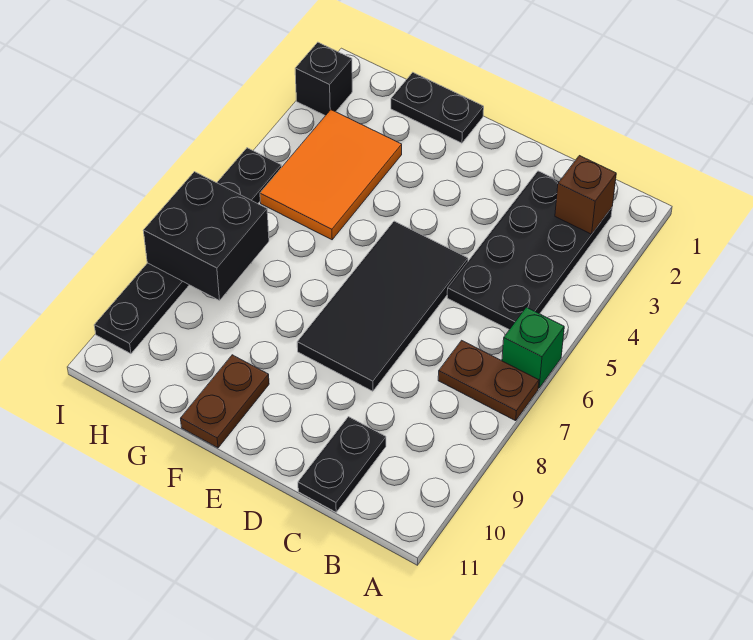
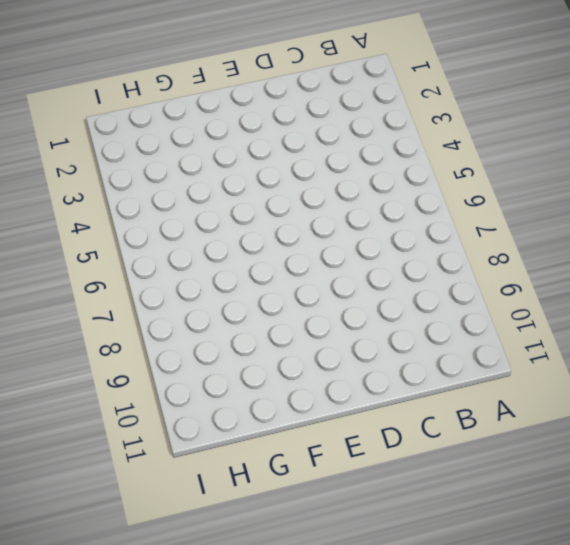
none -> green 1x1 brick [502,307,564,388]
none -> brown 1x2 plate [438,340,539,421]
none -> black 2x4 plate [447,171,612,330]

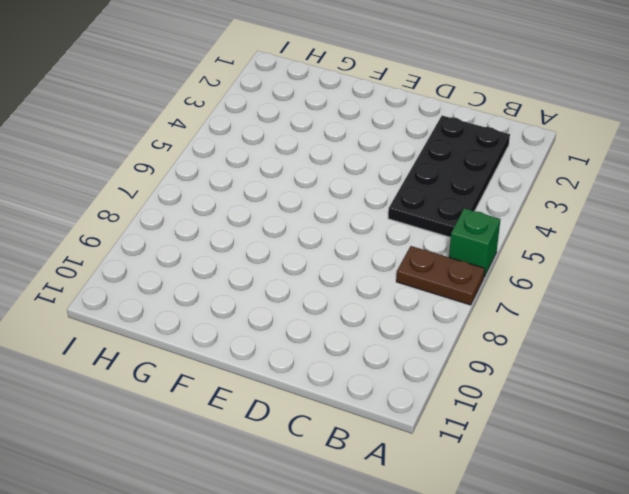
none -> black 1x2 plate [298,417,386,512]
none -> black 2x4 tile [297,221,468,391]
none -> black 1x2 plate [391,72,484,143]

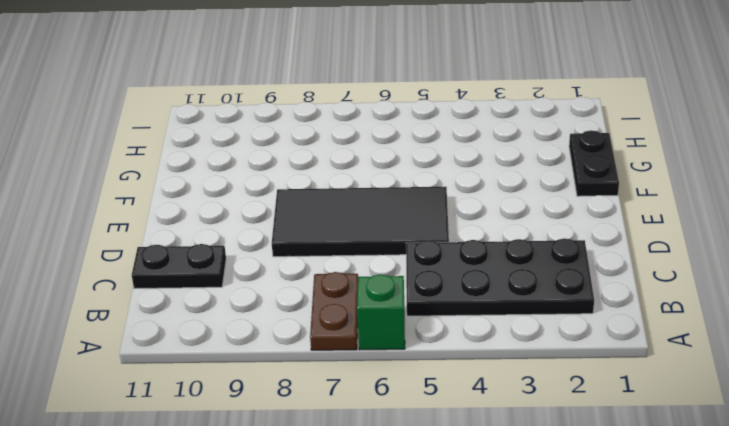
none -> brown 1x2 plate [181,355,269,448]
none -> orange 2x3 tile [260,110,402,240]
none -> black 1x1 brick [295,42,352,116]

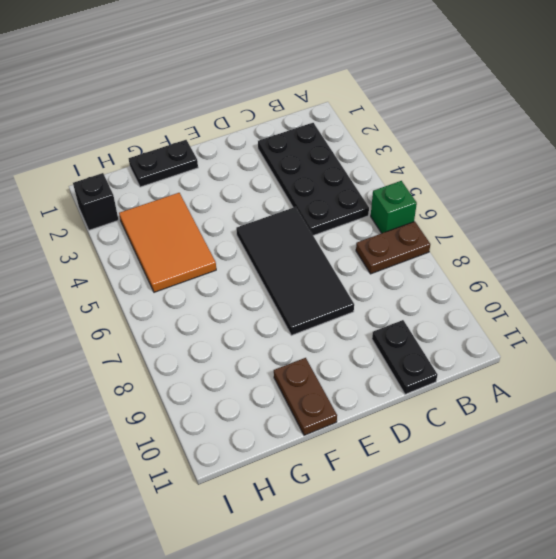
none -> black 1x6 plate [94,148,282,354]
none -> brown 1x1 brick [555,156,616,234]
none -> black 2x2 brick [143,172,269,300]

